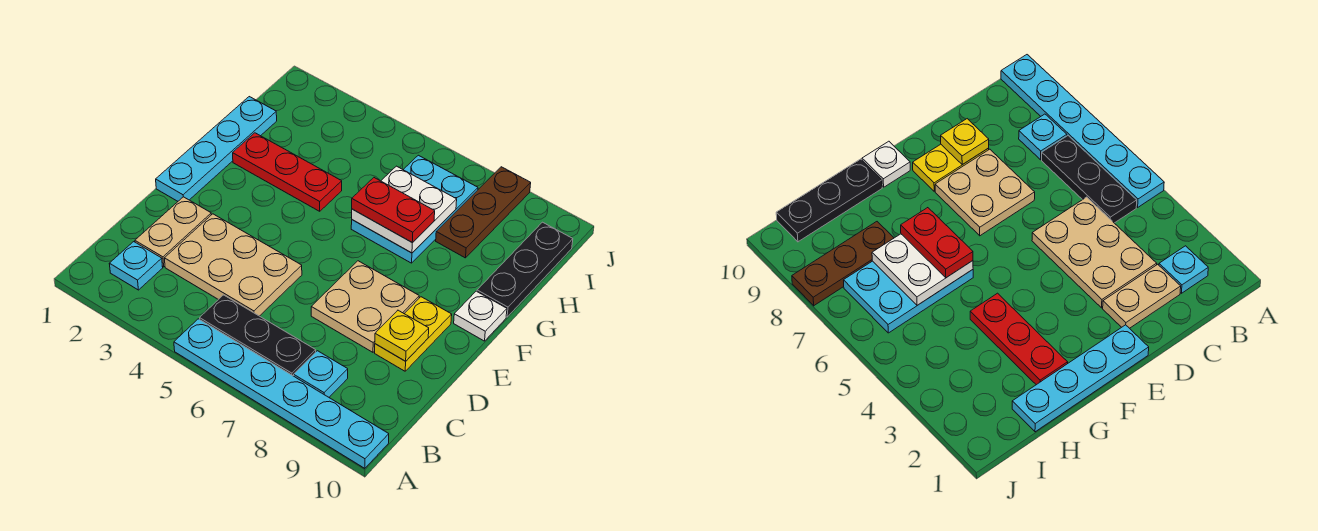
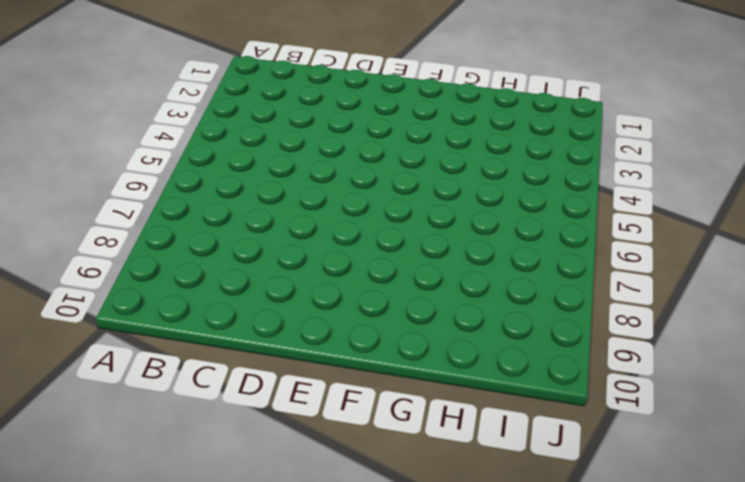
none -> cyan 1x6 plate [174,319,389,468]
none -> cyan 1x1 plate [109,242,163,290]
none -> black 1x3 plate [200,295,316,376]

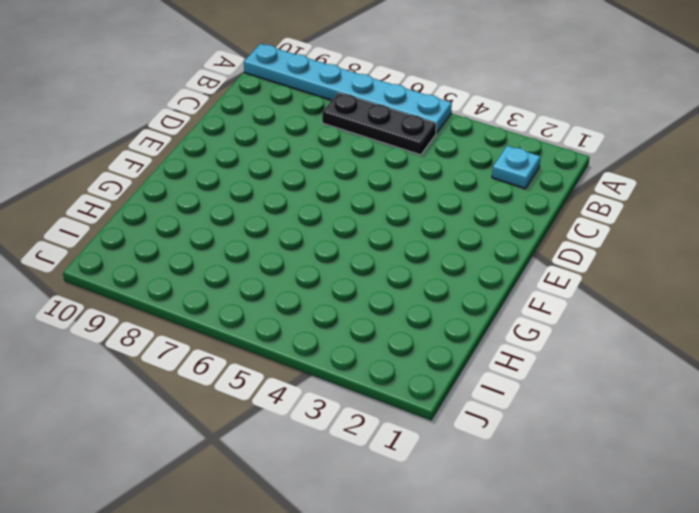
none -> cyan 1x1 plate [294,351,348,397]
none -> tan 1x2 plate [135,197,211,267]
none -> tan 2x3 plate [164,214,302,316]

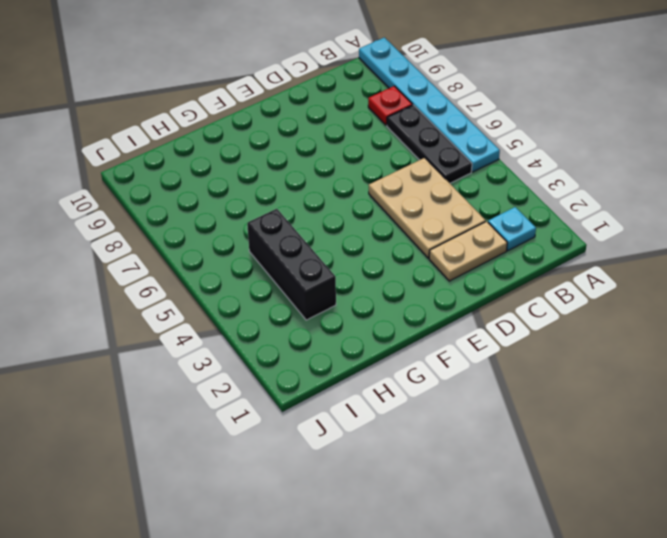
red 1x1 plate [368,86,412,125] -> cyan 1x1 plate [294,351,348,397]
black 1x3 brick [247,209,336,320] -> none
none -> tan 2x2 plate [311,261,419,352]
none -> yellow 1x2 plate [375,297,452,371]
none -> cyan 1x4 plate [156,97,277,201]

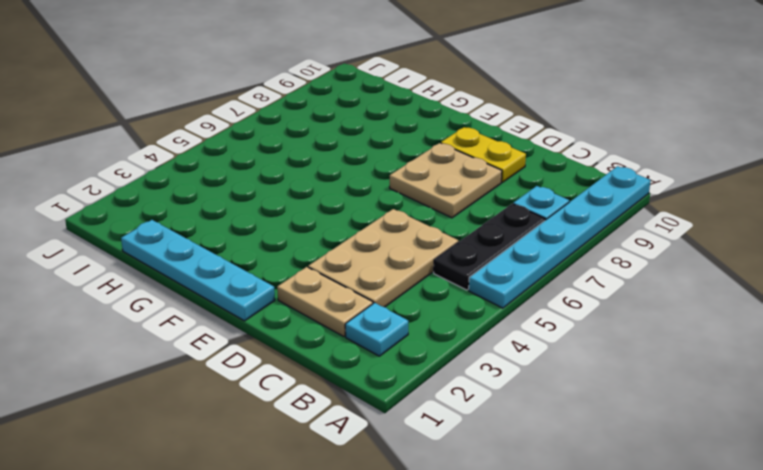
none -> white 1x1 plate [454,291,507,341]
none -> red 1x3 plate [233,133,342,211]
none -> cyan 2x3 plate [351,155,478,263]

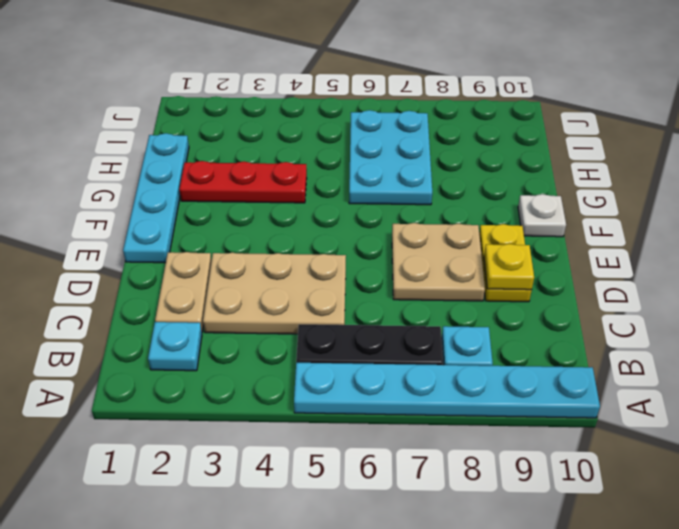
none -> black 1x3 plate [477,222,573,317]
none -> brown 1x3 plate [436,167,531,258]
none -> white 2x2 plate [352,166,457,253]

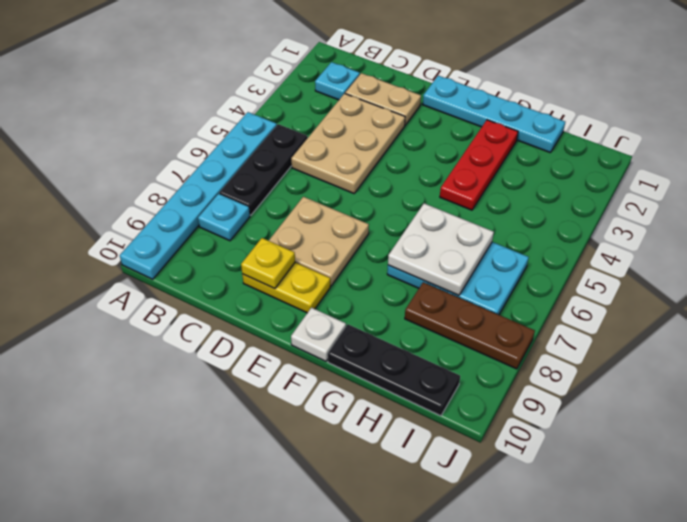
none -> red 1x2 plate [352,178,435,243]

